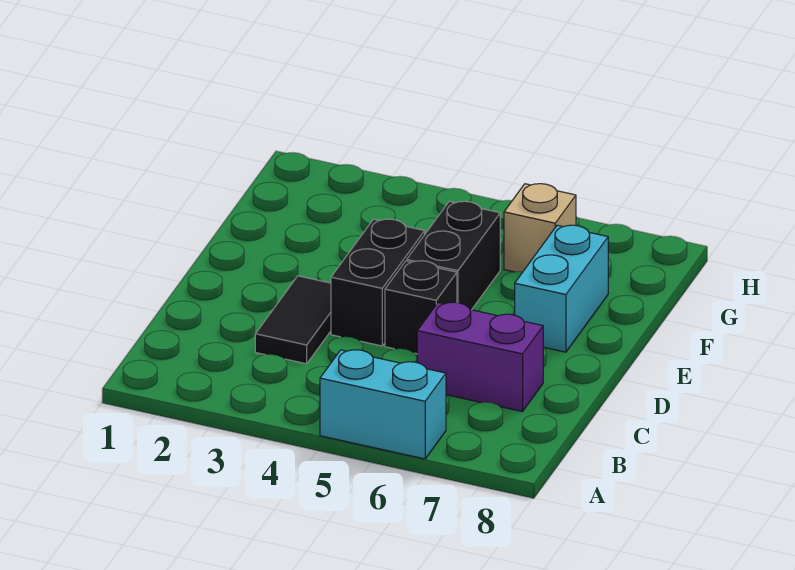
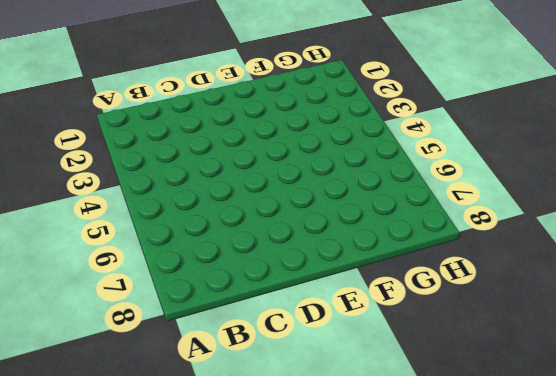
none -> cyan 1x2 brick [320,350,446,459]
none -> black 1x2 tile [255,276,331,364]

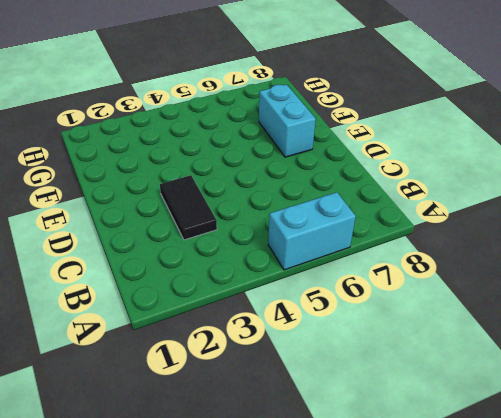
none -> purple 1x2 brick [417,302,543,412]
none -> black 1x2 brick [331,219,425,346]

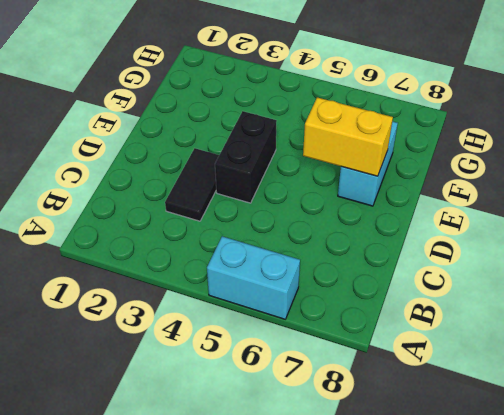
yellow 1x2 brick [303,97,393,176] -> none
none -> purple 1x2 brick [417,302,543,412]
none -> black 1x1 brick [385,261,457,354]

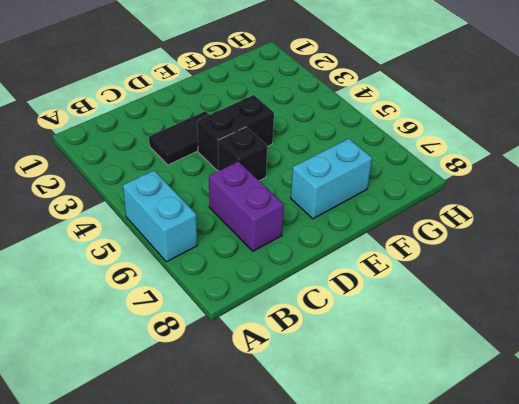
none -> black 1x2 brick [407,201,500,310]
none -> tan 1x1 brick [504,184,576,272]

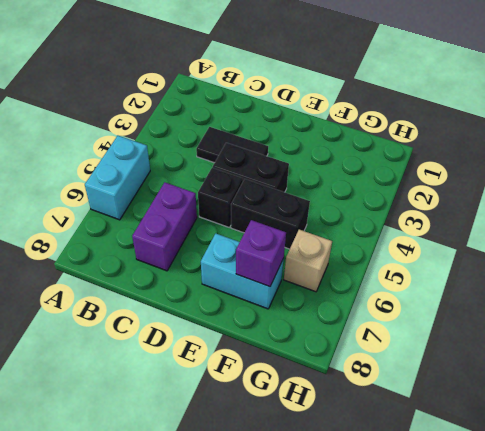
purple 1x1 brick [236,220,286,287] -> none

